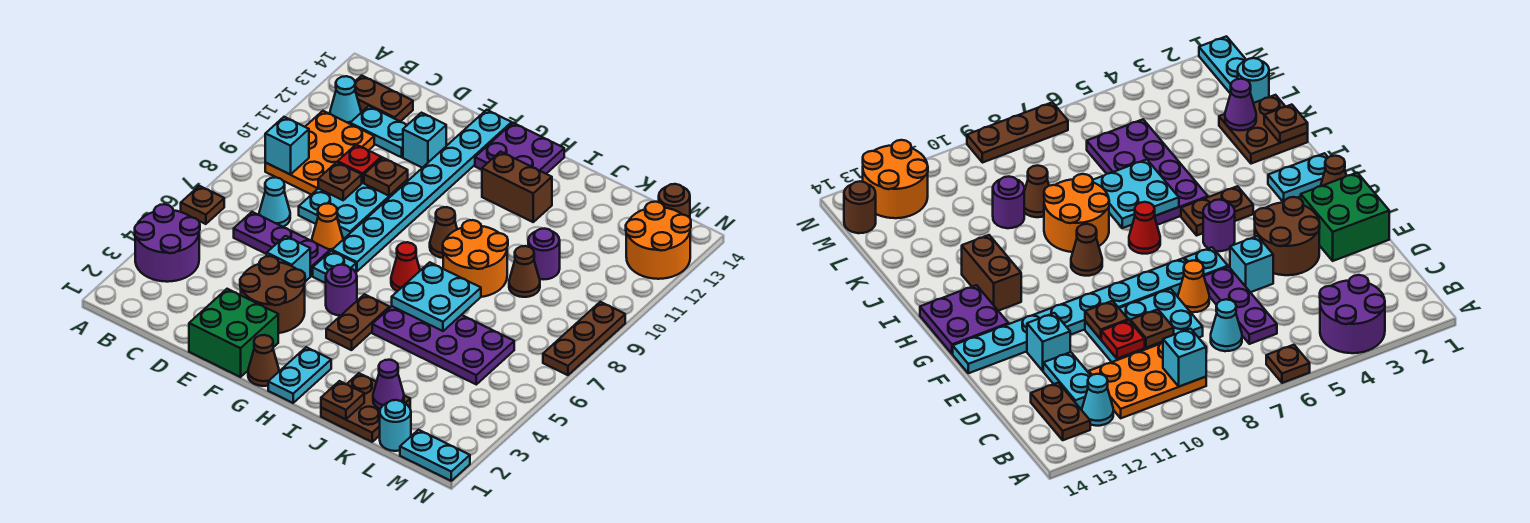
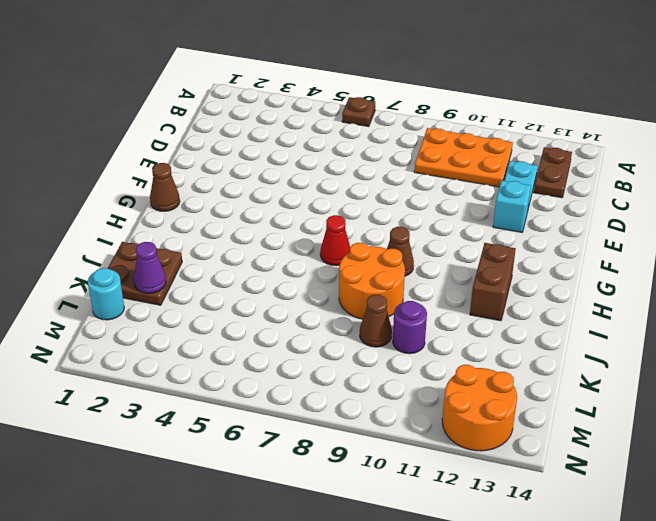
none -> purple 2x2 round brick [135,204,200,282]
none -> cyan 1x1 cone [330,76,361,124]
none -> purple 1x3 plate [234,212,330,276]
none -> cyan 1x1 cone [259,177,290,227]

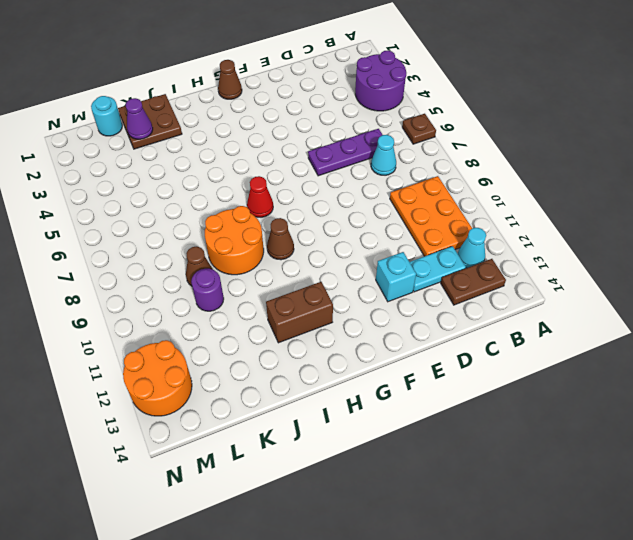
none -> cyan 2x3 plate [299,180,408,238]
none -> green 2x2 brick [189,289,278,377]
none -> brown 2x2 round brick [240,256,305,333]
none -> cyan 1x1 brick [267,236,310,282]

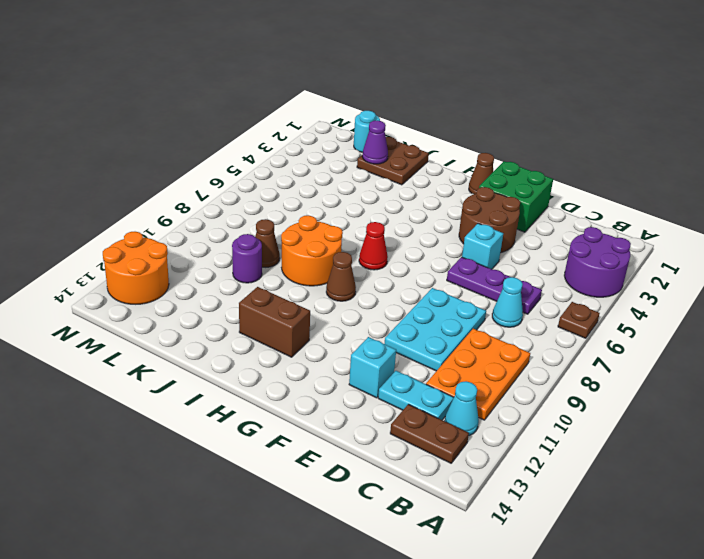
none -> orange 1x1 cone [312,203,343,251]
none -> cyan 1x1 plate [313,251,356,283]
none -> cyan 1x8 plate [332,110,512,271]
none -> purple 1x1 round brick [326,265,357,316]

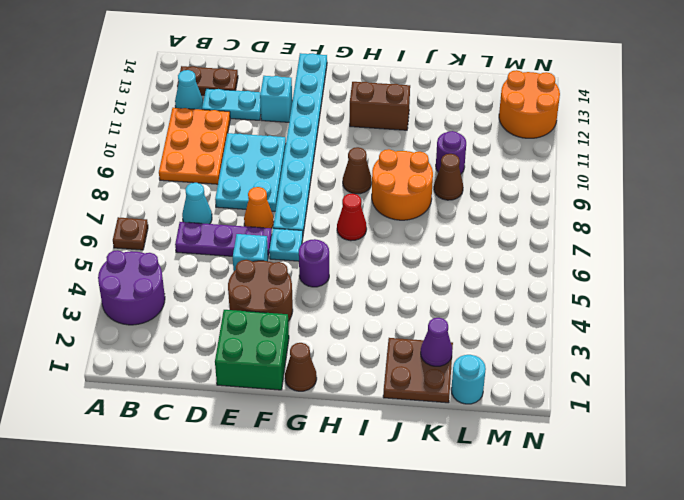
none -> purple 2x2 plate [475,123,564,174]
none -> cyan 1x2 plate [268,347,331,403]
none -> brown 1x2 plate [326,294,389,350]
none -> purple 2x4 plate [372,306,514,384]

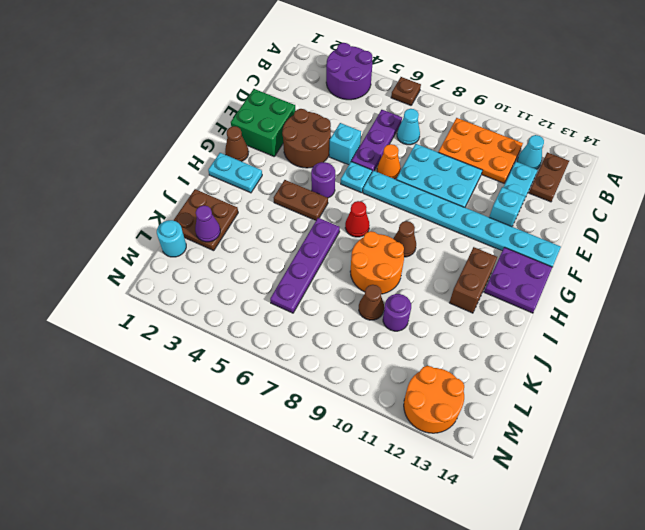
purple 1x4 plate [270,218,340,313] -> purple 2x4 plate [372,306,514,384]
none -> cyan 1x2 plate [400,430,470,481]
none -> brown 1x1 round brick [659,184,690,218]
none -> brown 1x3 plate [543,302,625,375]
none -> cyan 1x1 brick [265,117,309,174]

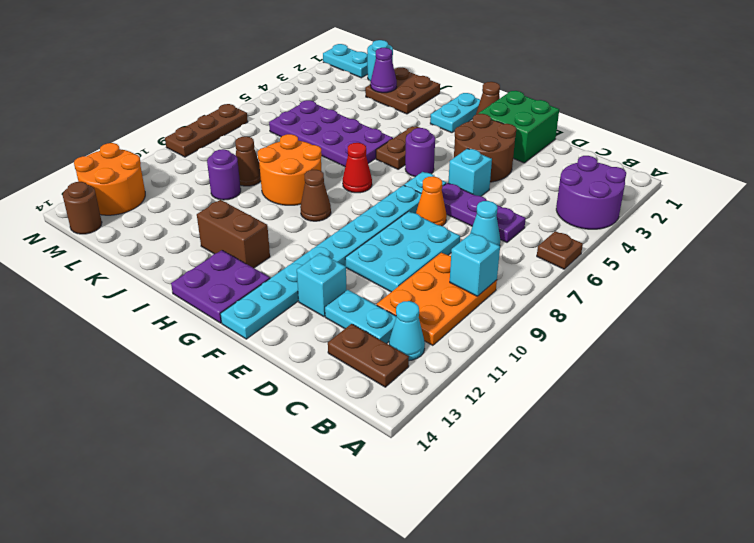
none -> brown 1x1 plate [318,162,362,200]
none -> red 1x1 plate [338,145,381,183]
none -> brown 1x1 plate [364,158,408,196]
none -> cyan 2x2 plate [392,262,481,331]

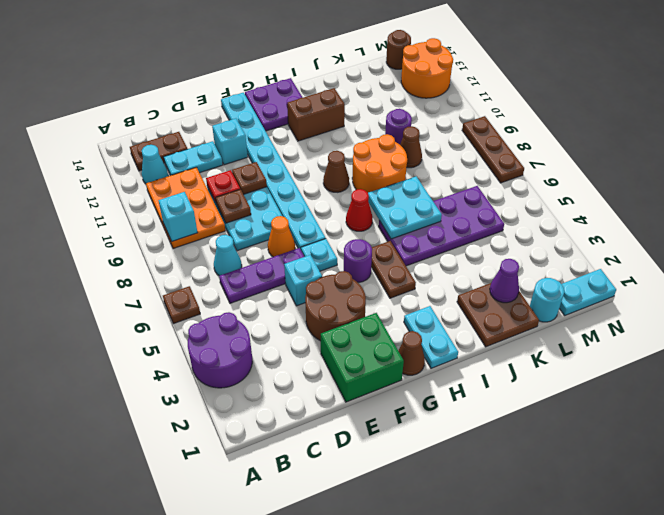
none -> brown 1x1 plate [321,381,364,419]

